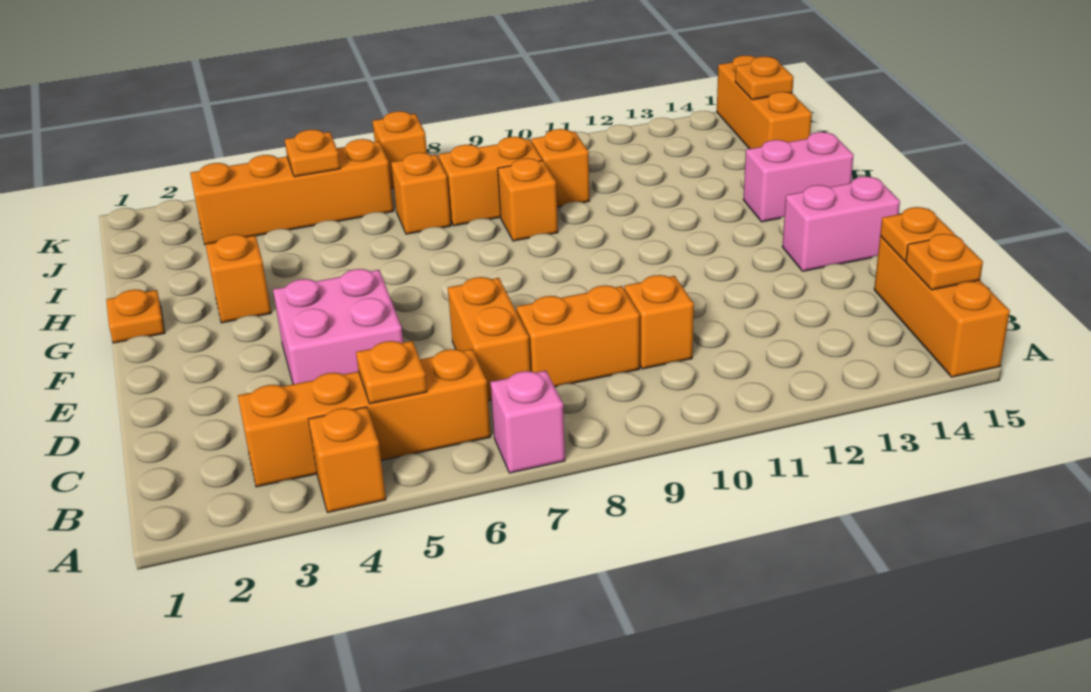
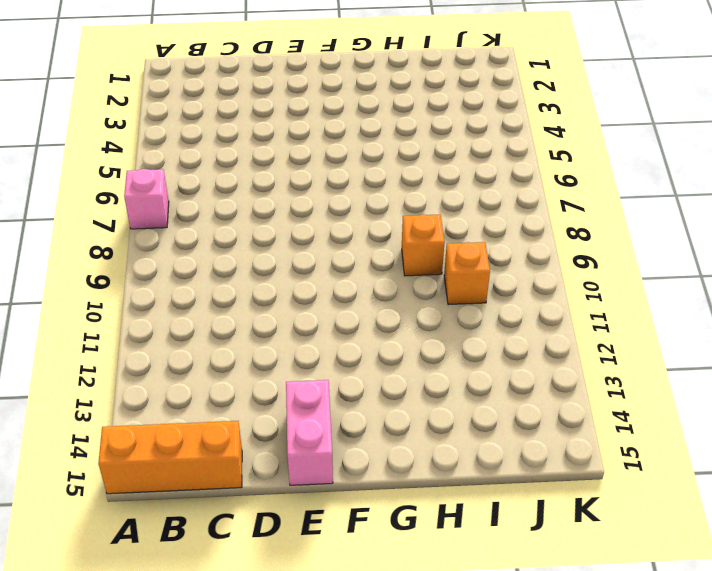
none -> orange 1x1 brick [308,407,386,513]
none -> orange 1x4 brick [238,349,491,487]
none -> orange 1x2 brick [448,277,530,401]

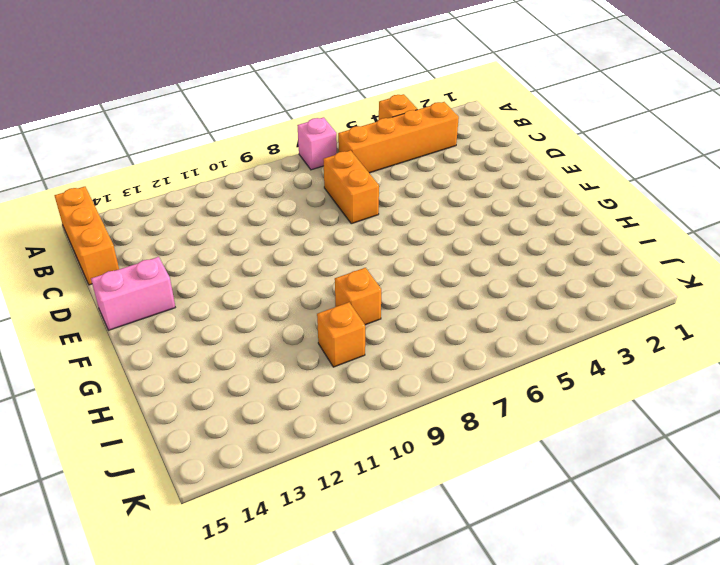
none -> orange 1x2 brick [516,285,640,387]
none -> orange 1x1 brick [624,275,694,369]
none -> pink 2x2 brick [273,269,403,384]

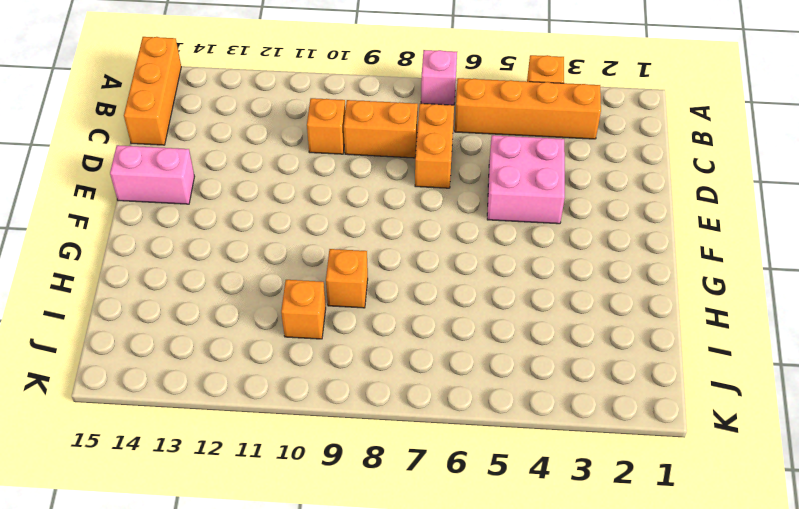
none -> orange 1x1 plate [106,289,165,343]
none -> orange 1x1 brick [206,234,271,323]
none -> pink 1x2 brick [743,132,854,222]

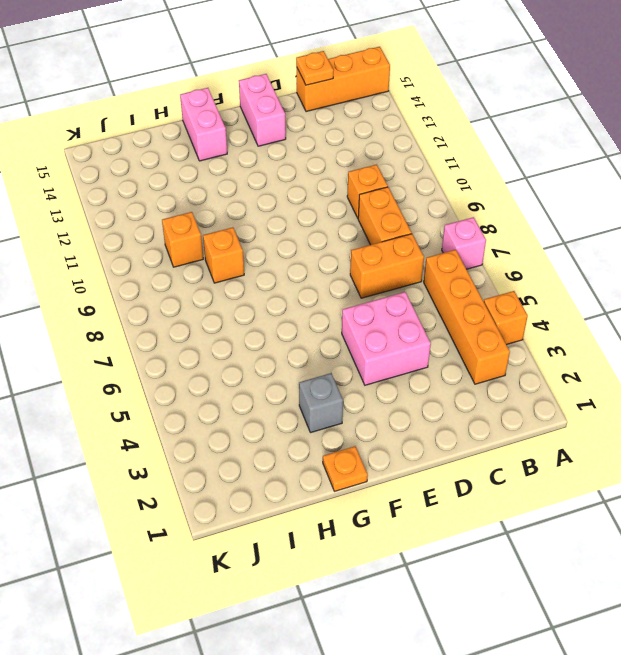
grey 1x1 brick [299,373,343,433] -> orange 1x1 brick [206,234,271,323]
none -> orange 1x1 brick [391,153,451,234]
none -> orange 1x2 brick [439,137,542,226]
none -> orange 1x3 brick [717,55,812,149]

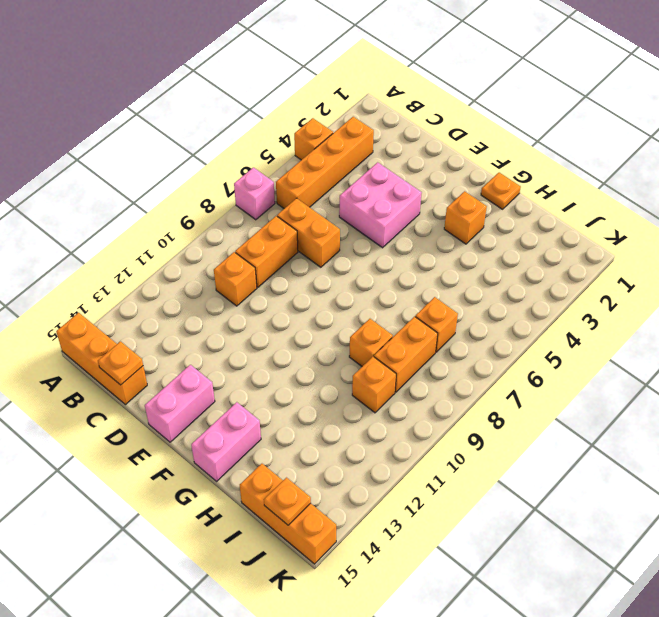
none -> orange 1x4 brick [190,139,394,245]
none -> orange 1x1 brick [373,111,427,188]
none -> orange 1x1 plate [356,341,427,404]

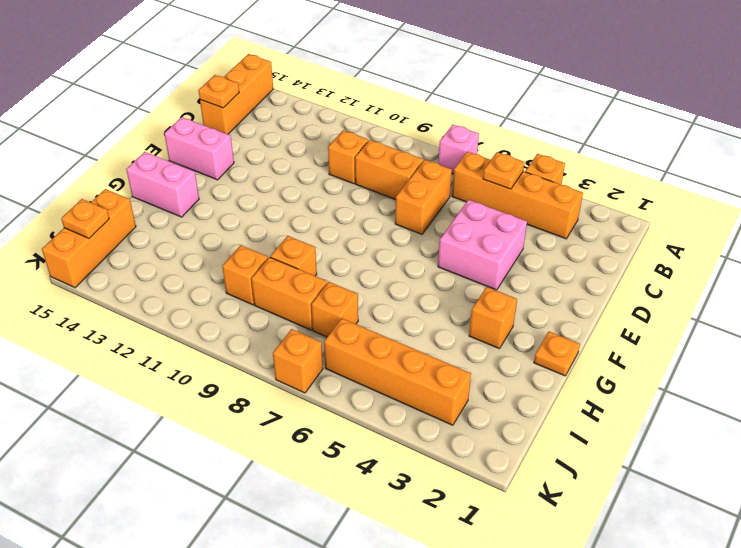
none -> orange 1x1 plate [906,234,983,290]
none -> orange 1x1 plate [285,130,340,177]

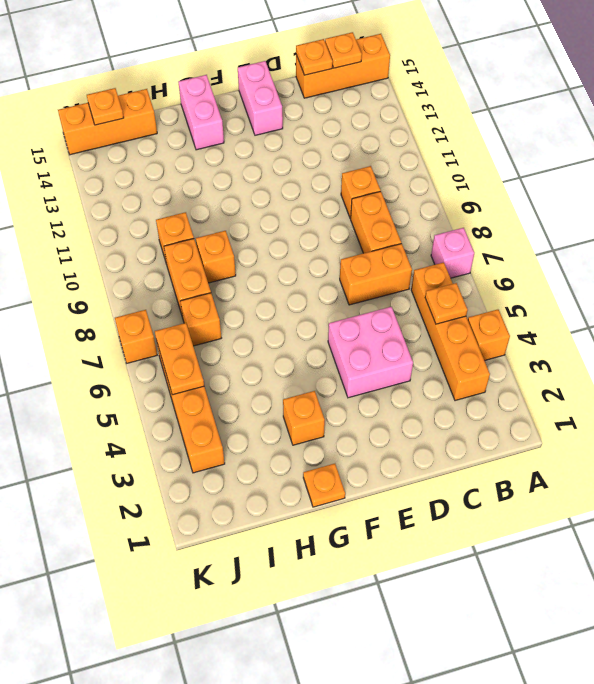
orange 1x2 plate [155,323,204,395] -> orange 1x1 plate [285,130,340,177]

